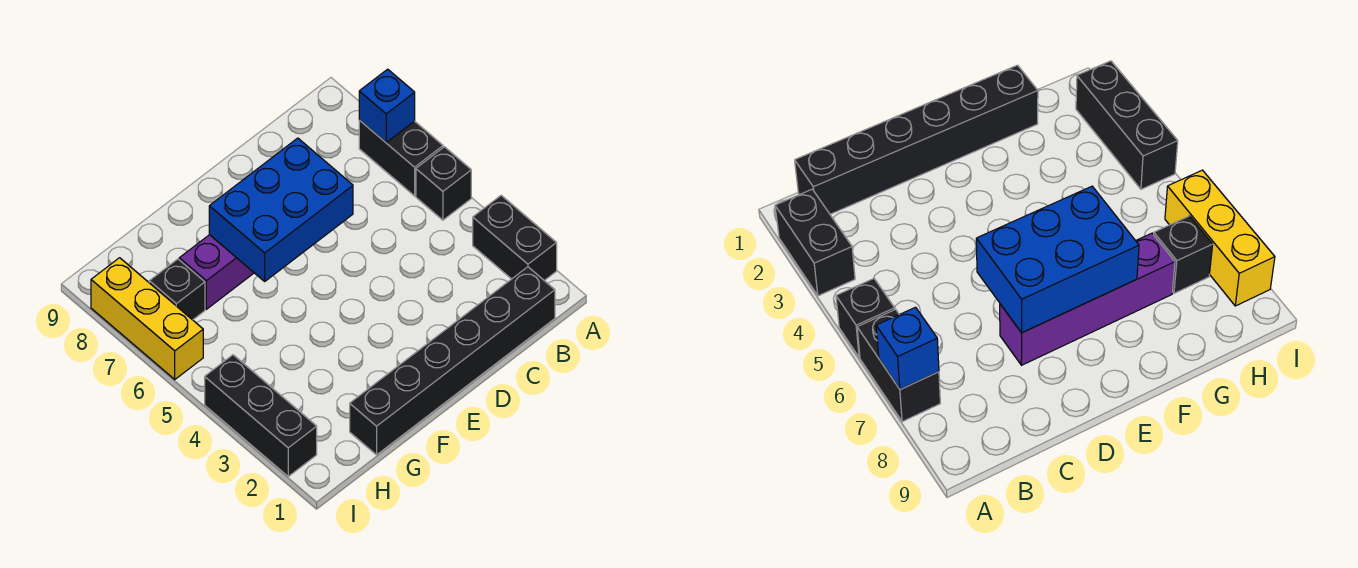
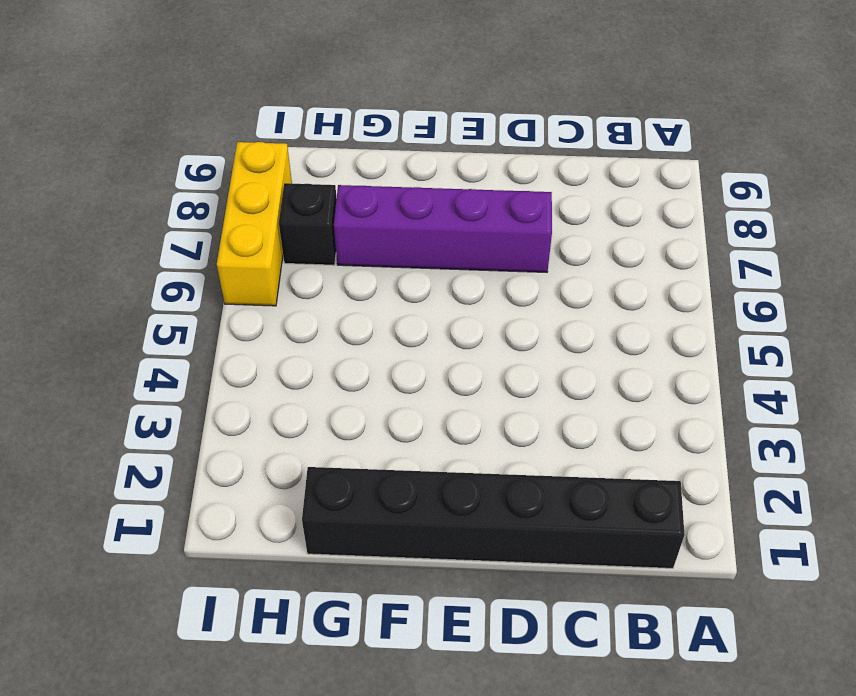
none -> black 1x2 brick [473,195,557,281]
none -> black 1x1 brick [416,147,471,220]

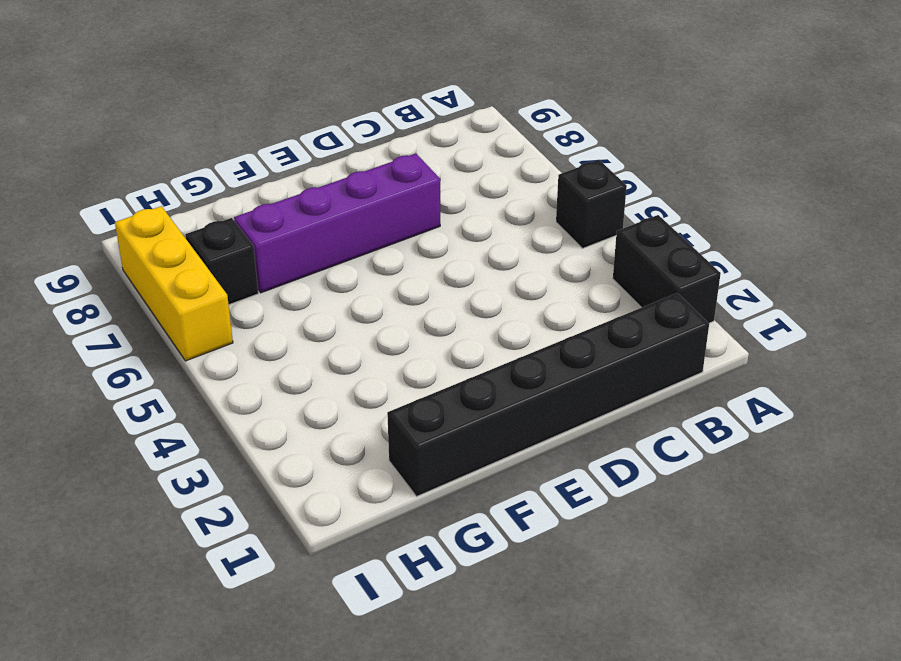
none -> black 1x2 brick [359,120,443,196]
none -> black 1x3 brick [205,355,317,476]

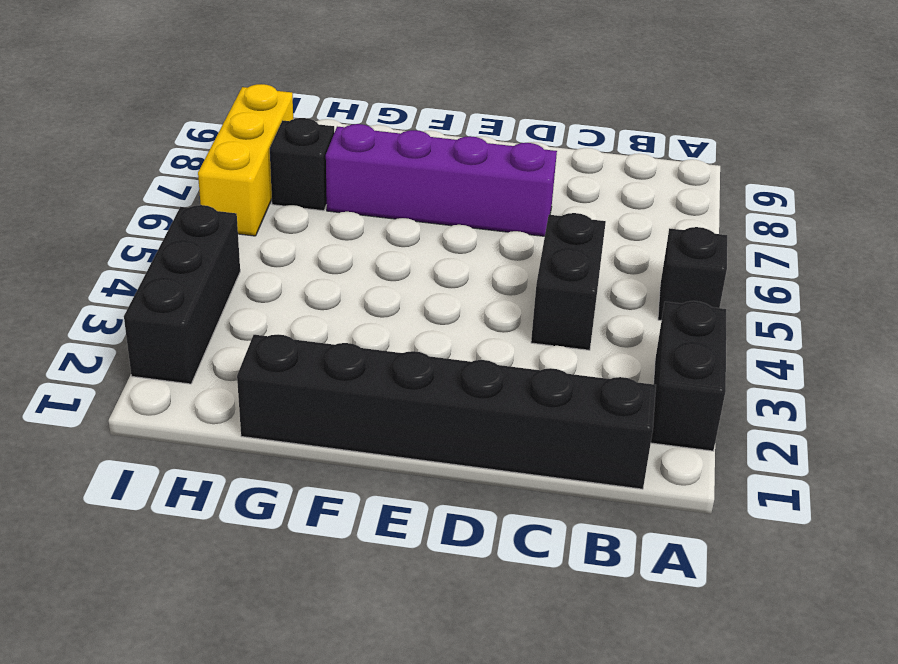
black 1x2 brick [531,213,606,350] -> black 1x2 brick moved to [359,120,443,196]
none -> blue 1x1 brick [359,69,415,142]
none -> blue 2x3 brick [209,138,353,281]

